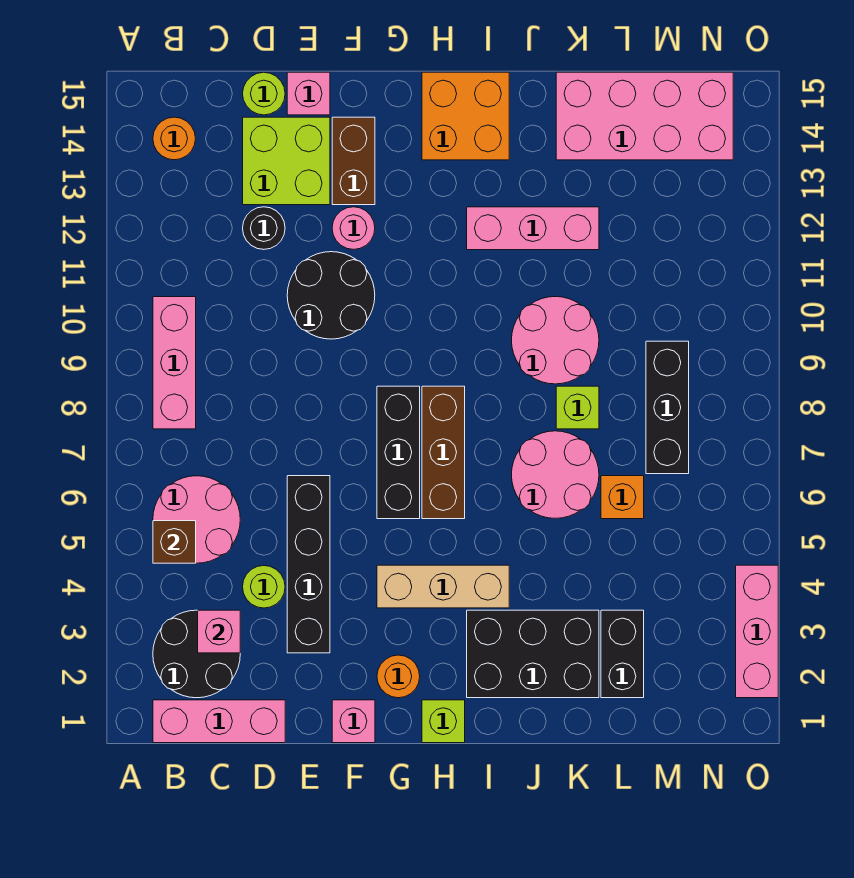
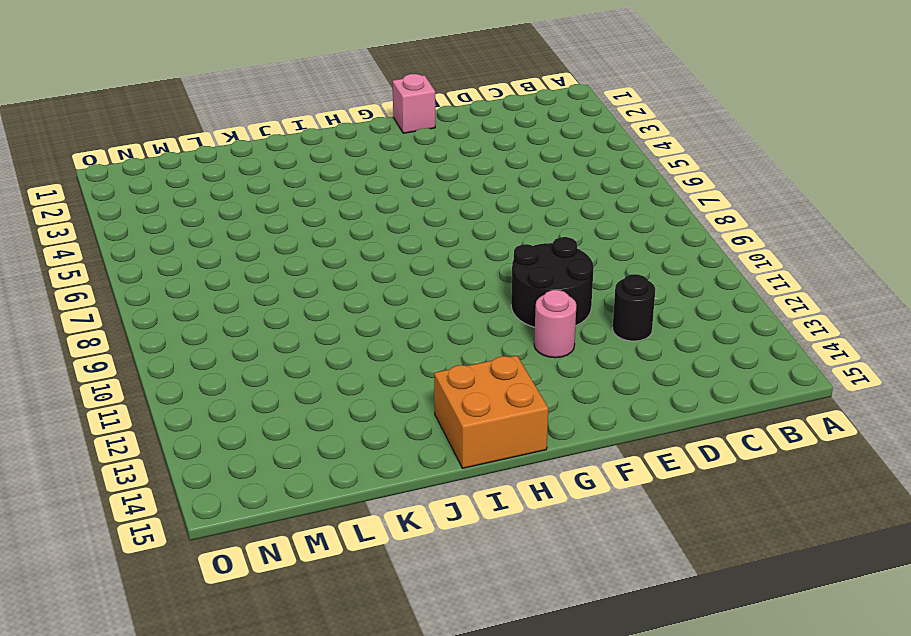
none -> pink 1x3 brick [153,700,285,743]
none -> black 2x2 round brick [153,610,240,698]
none -> pink 2x2 round brick [153,476,240,563]
none -> pink 1x3 brick [153,297,196,429]

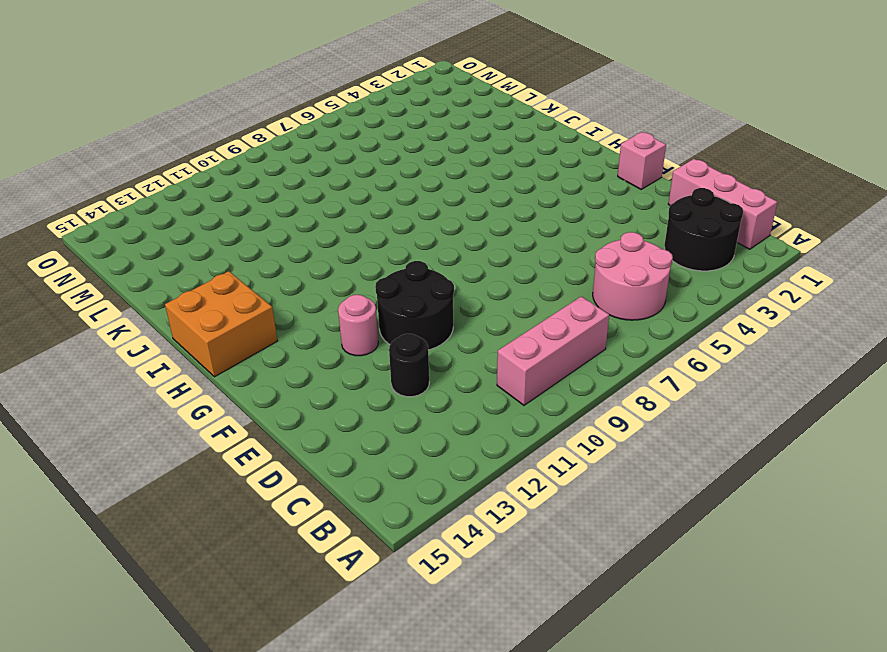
none -> orange 1x1 round brick [153,117,196,160]
none -> lime 1x1 round brick [243,566,285,608]
none -> lime 2x2 brick [243,117,330,205]
none -> lime 1x1 round brick [243,72,285,115]

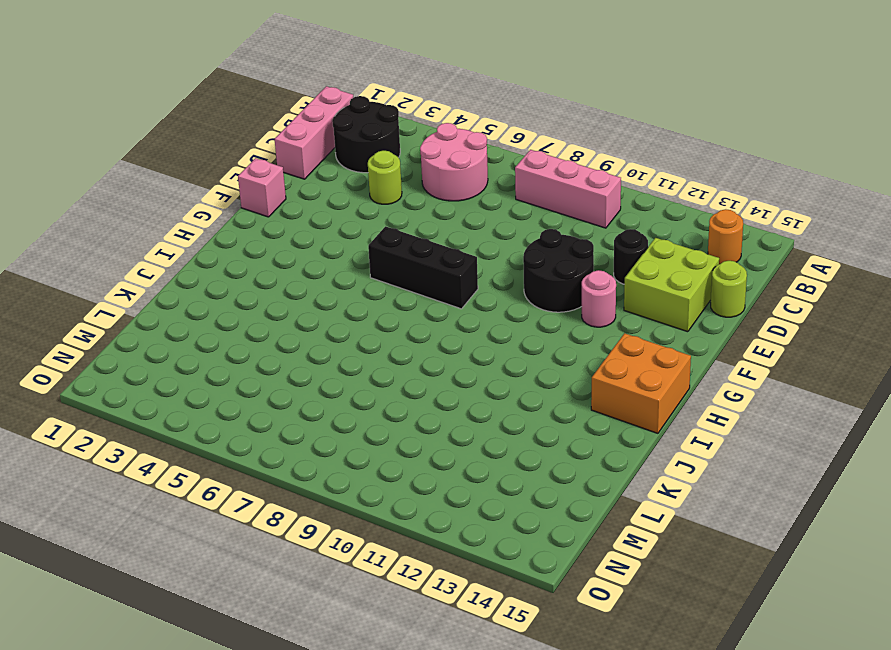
none -> black 1x4 brick [287,476,330,653]
none -> pink 1x1 brick [287,72,330,115]
none -> brown 1x2 brick [332,117,375,205]
none -> orange 1x1 round brick [377,655,420,698]

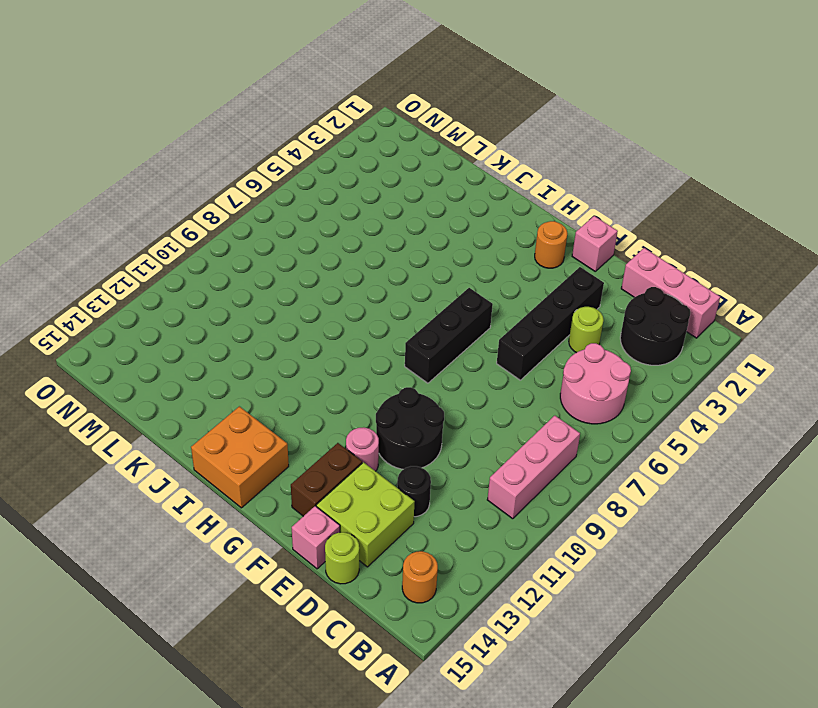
none -> tan 1x3 brick [377,565,509,608]
none -> lime 1x1 brick [422,700,465,743]
none -> brown 1x3 brick [422,386,465,519]
none -> black 2x3 brick [467,610,599,698]

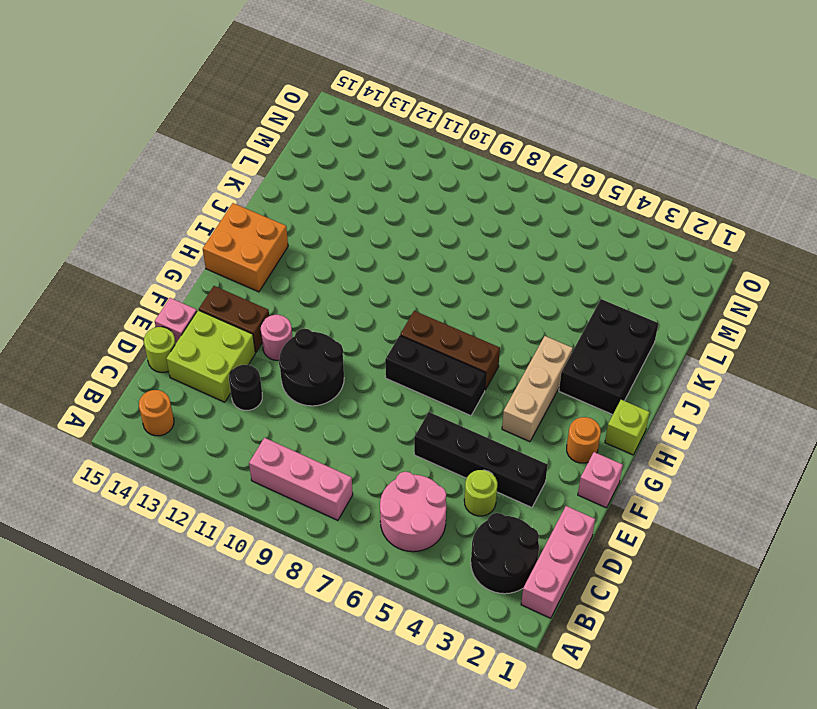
none -> pink 1x3 brick [467,207,599,250]
none -> pink 2x2 round brick [512,431,599,518]
none -> pink 2x2 round brick [512,297,599,384]
none -> lime 1x1 brick [556,386,599,429]

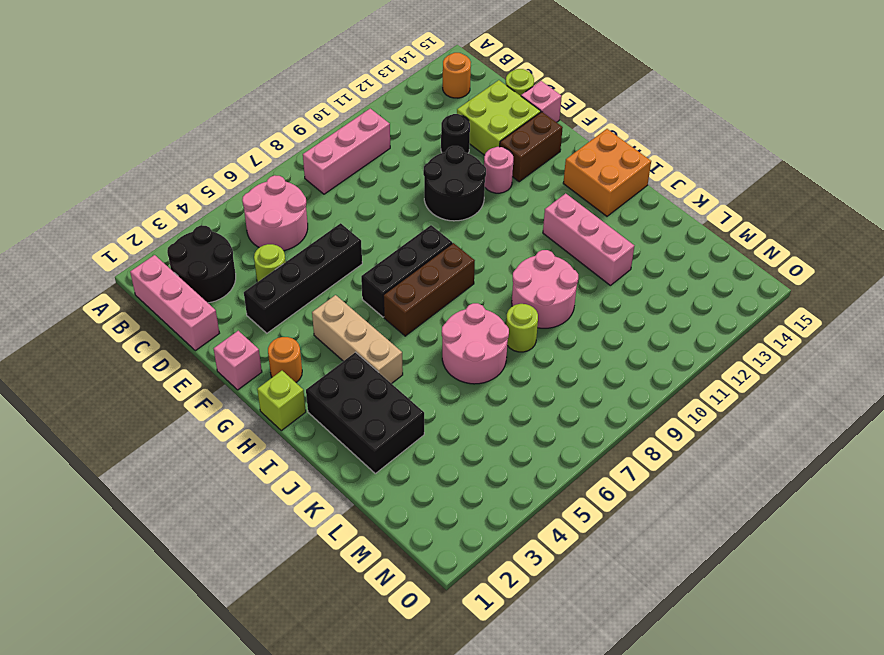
lime 1x1 round brick [506,304,538,352] -> lime 1x1 brick [556,386,599,429]
none -> pink 2x4 brick [556,72,733,160]
none -> black 1x2 brick [601,610,644,698]
none -> orange 1x1 brick [601,476,644,519]
none -> black 1x3 brick [646,341,689,474]

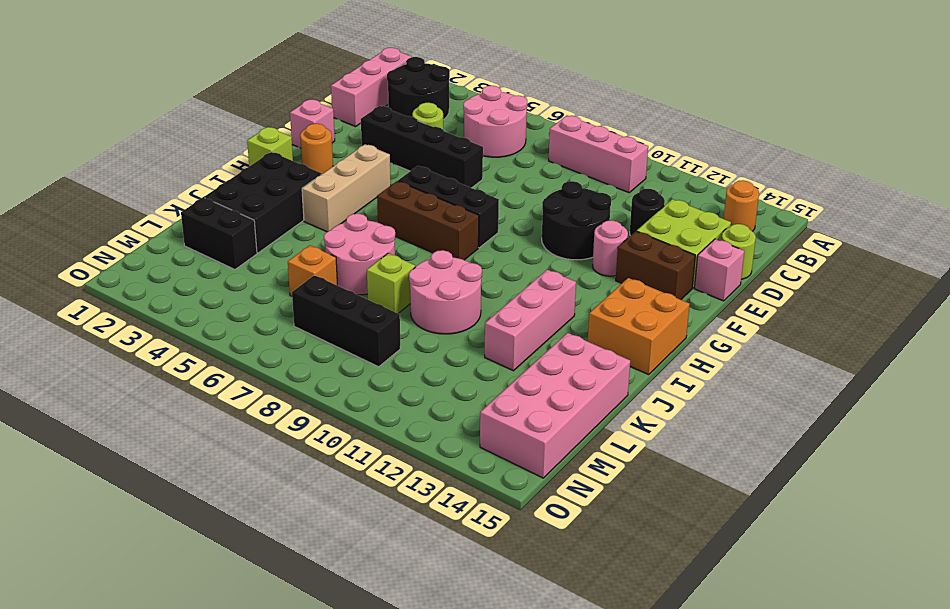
none -> pink 1x3 brick [736,565,778,698]
none -> brown 1x1 brick [153,521,196,563]
none -> pink 1x1 brick [198,610,240,653]

